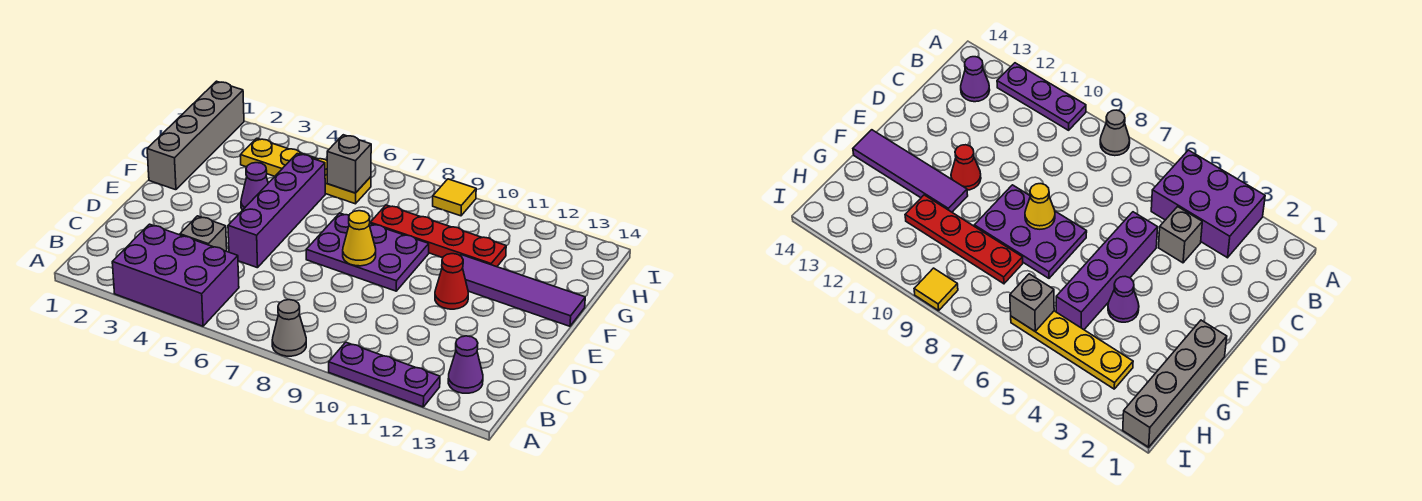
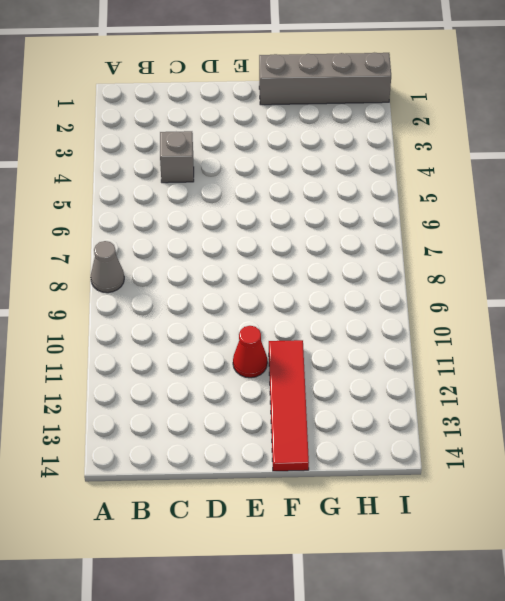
red 1x4 tile [269,340,309,471] -> purple 1x4 tile [460,255,585,326]
none -> purple 2x3 brick [112,224,239,326]
none -> purple 1x3 plate [329,342,440,407]
none -> purple 1x1 cone [448,336,483,393]

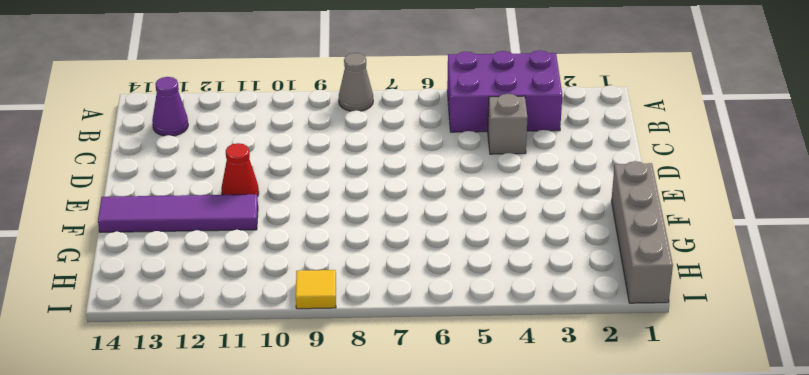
none -> purple 1x3 plate [329,342,440,407]
none -> purple 1x4 brick [228,154,325,268]
none -> purple 2x3 plate [306,213,429,291]

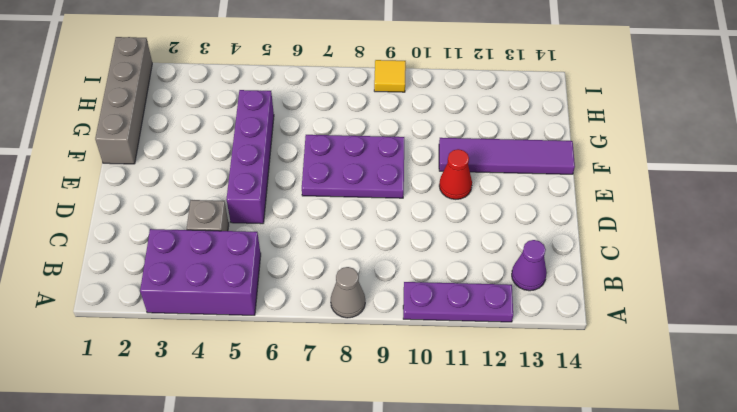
none -> purple 1x1 cone [241,163,268,210]
none -> red 1x4 plate [370,205,506,267]
none -> yellow 1x4 plate [240,138,371,204]

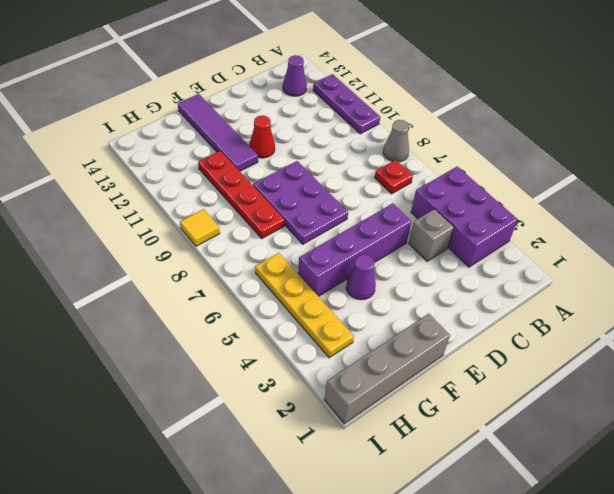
red 1x1 plate [375,160,413,194] -> none
none -> yellow 1x1 cone [343,211,376,266]
none -> grey 1x1 brick [327,135,371,193]

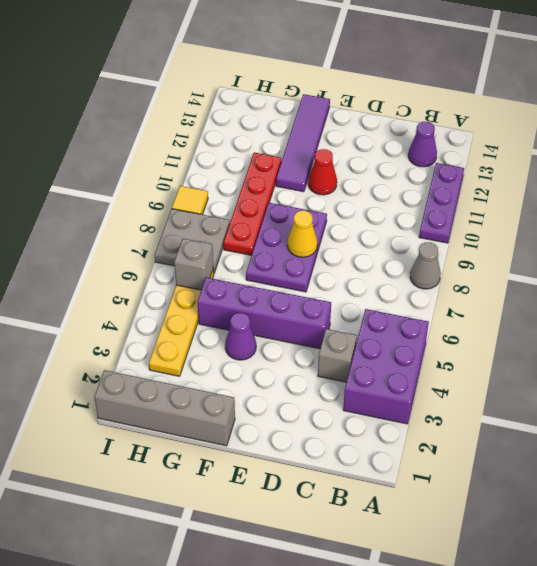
grey 2x2 plate [155,209,230,273] -> none

